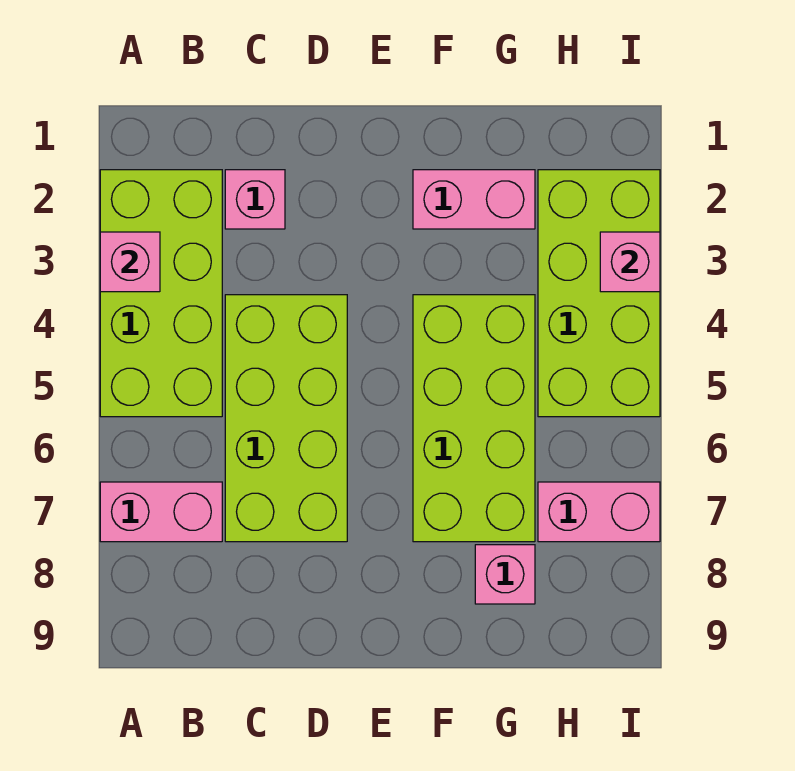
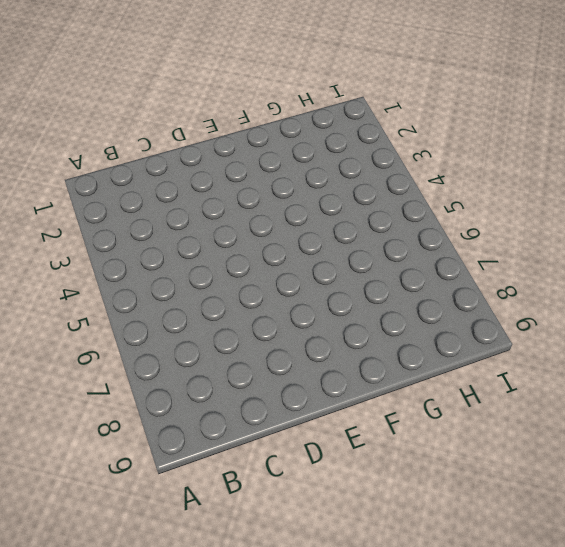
none -> lime 2x4 brick [100,170,222,417]
none -> pink 1x2 brick [100,482,222,542]

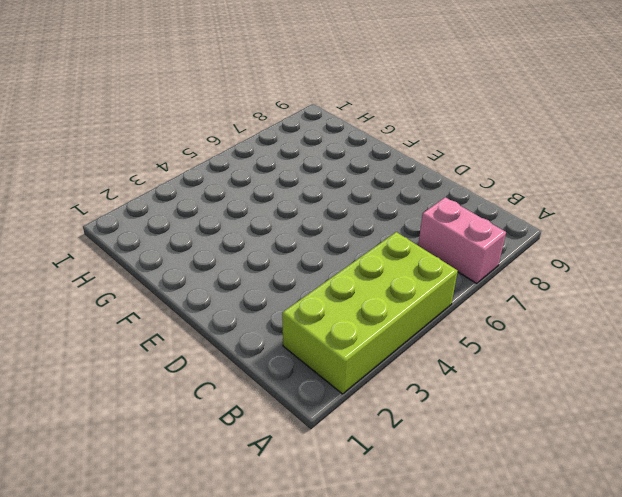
none -> pink 1x1 brick [225,170,285,229]
none -> lime 2x4 brick [225,295,347,542]

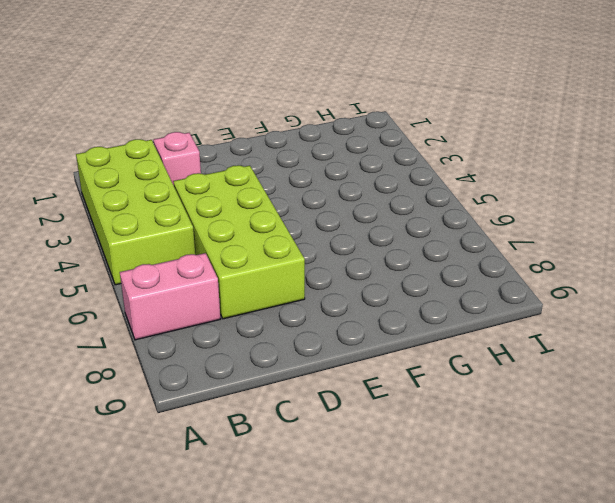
none -> pink 1x2 brick [413,170,535,229]
none -> lime 2x4 brick [413,295,535,542]

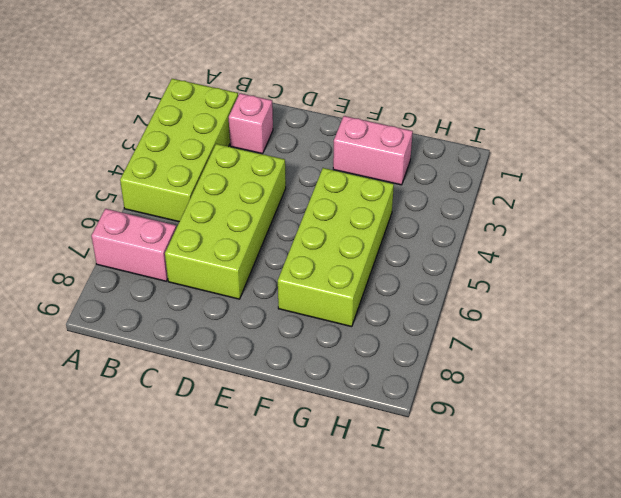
none -> pink 1x1 brick [475,545,535,604]
none -> lime 2x4 brick [538,170,660,417]

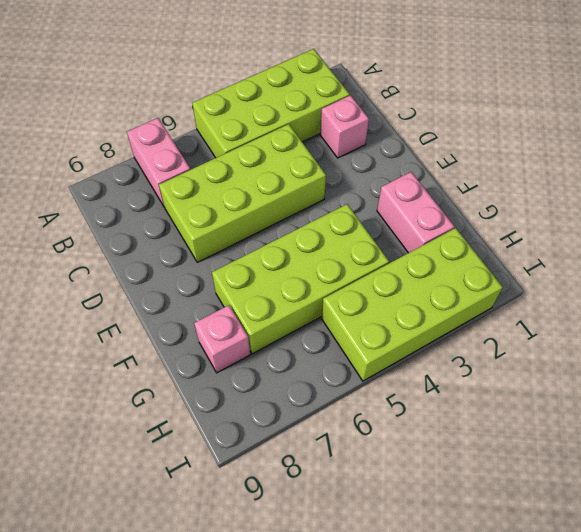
none -> pink 1x2 brick [538,482,660,542]
none -> pink 1x1 brick [100,232,160,292]

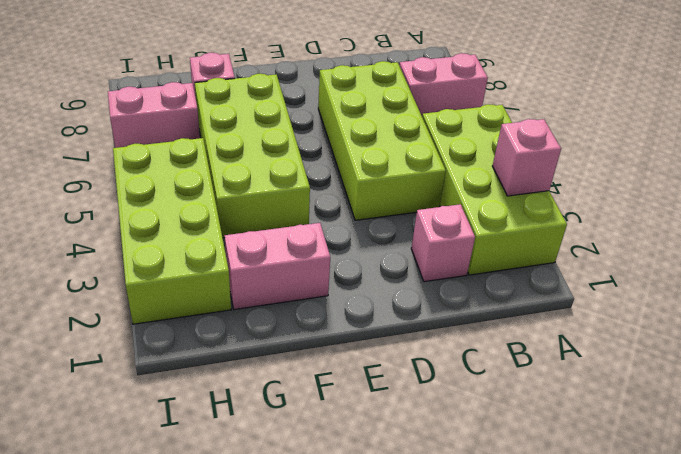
none -> pink 1x1 brick [600,232,660,292]

